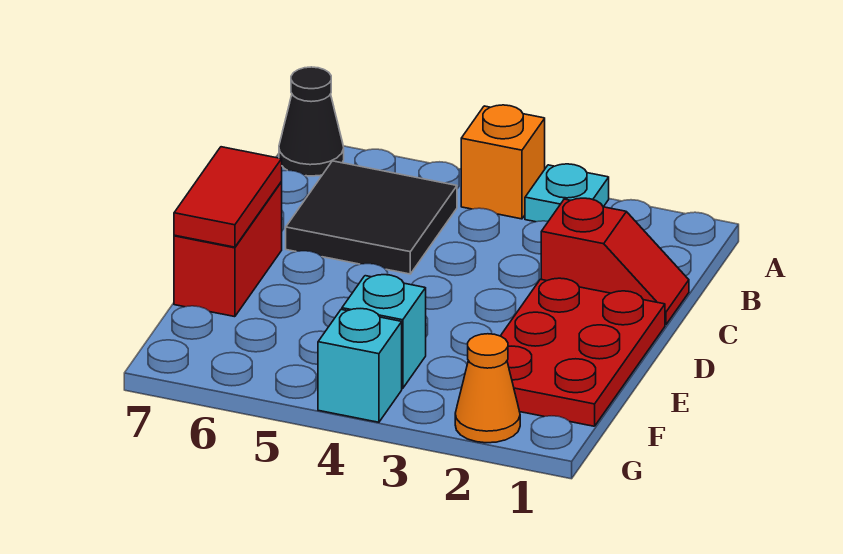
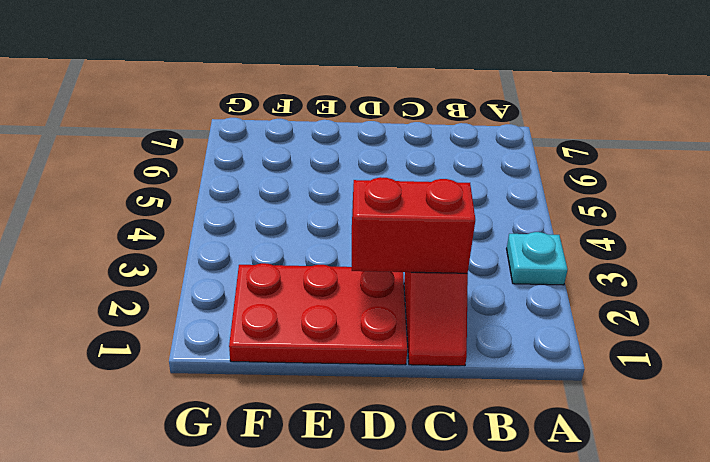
red 1x2 brick [351,177,475,273] -> red 1x2 brick moved to [174,182,282,317]
none -> orange 1x1 brick [461,105,545,219]
none -> black 1x1 cone [279,67,344,176]

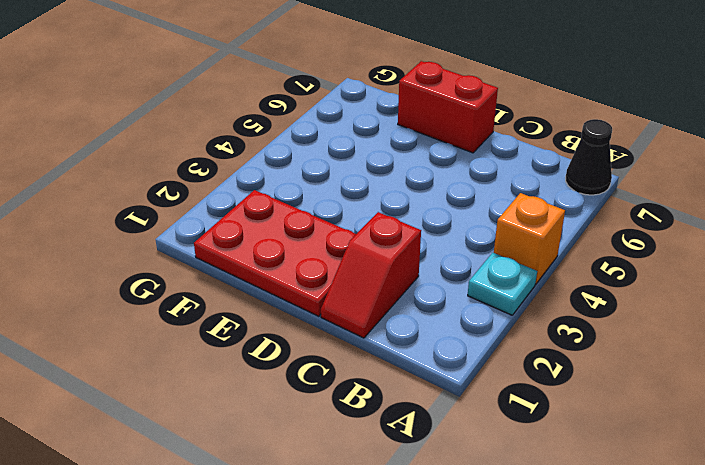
none -> black 2x2 tile [286,161,457,274]
none -> cyan 1x1 brick [342,275,426,388]

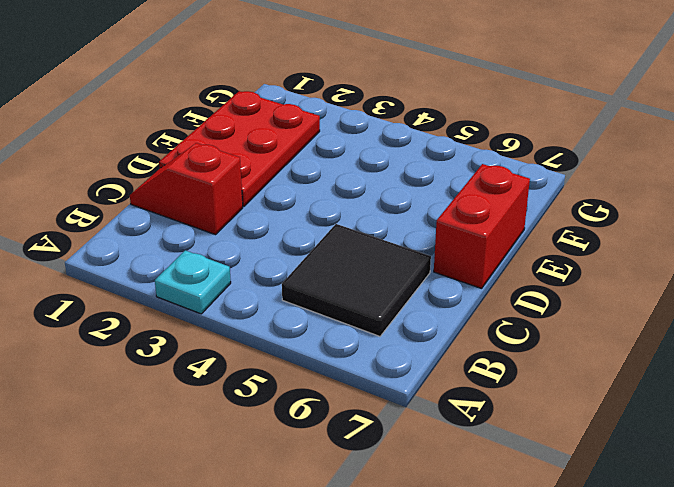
none -> orange 1x1 brick [461,105,545,219]
none -> black 1x1 cone [279,67,344,176]

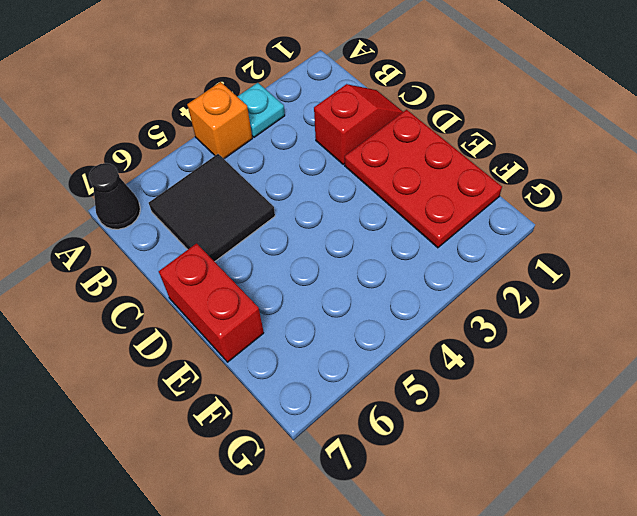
none -> cyan 1x1 brick [342,275,426,388]
none -> orange 1x1 cone [455,334,520,443]

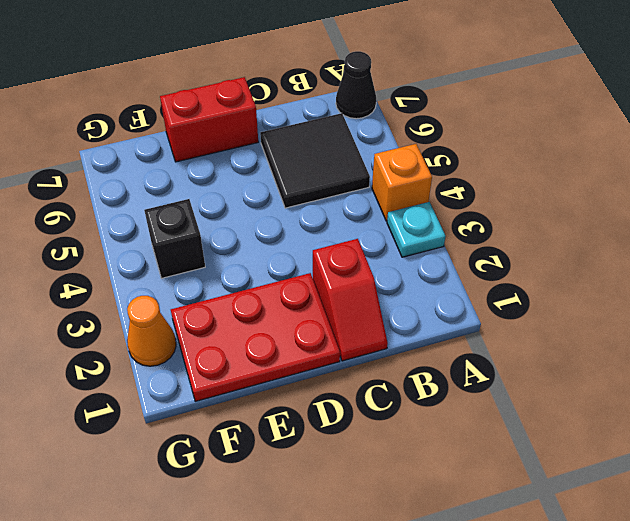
black 1x1 brick [144,199,205,278] -> cyan 1x1 brick [342,275,426,388]
none -> cyan 1x1 brick [318,309,402,422]
none -> red 1x2 tile [174,147,282,247]

